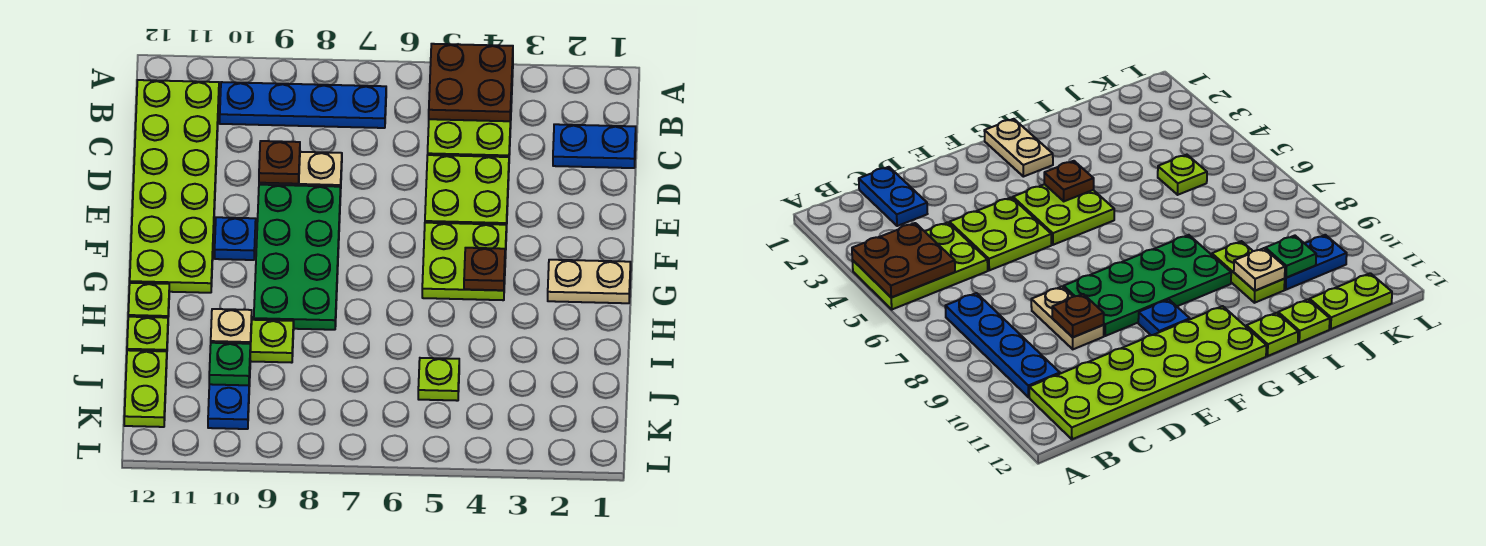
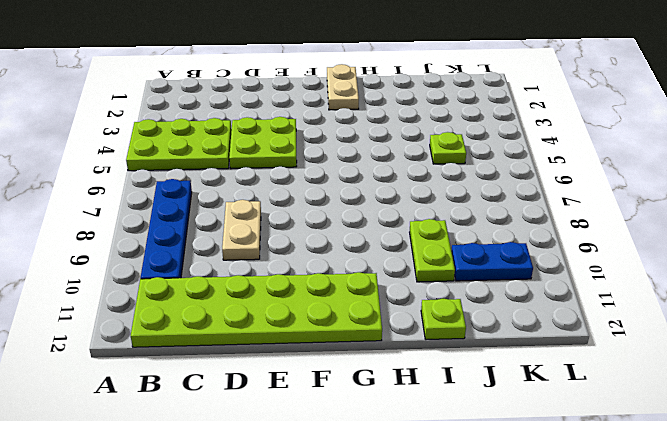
none -> blue 1x2 plate [553,124,636,168]
none -> green 2x4 plate [254,185,341,330]
none -> lime 2x2 plate [422,223,506,300]

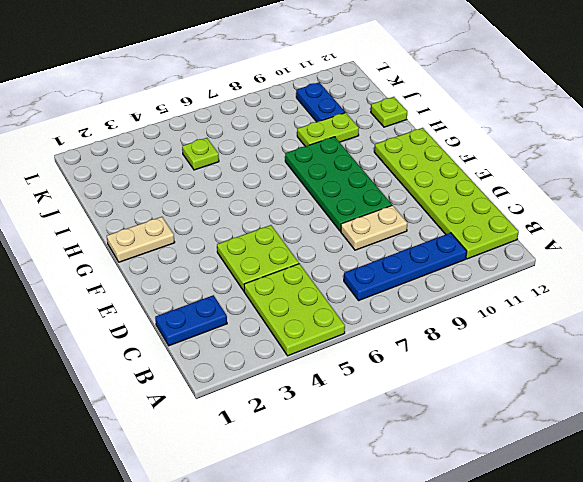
none -> lime 2x2 plate [422,223,506,300]
none -> blue 1x1 plate [215,217,256,260]
none -> lime 1x1 plate [128,283,169,318]

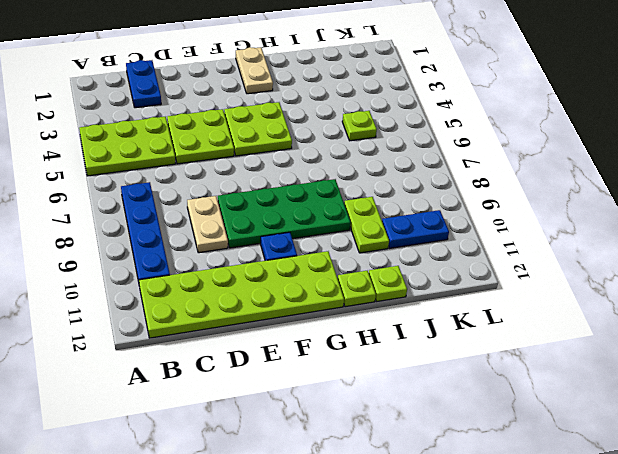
none -> lime 1x2 plate [124,350,167,427]
none -> brown 2x2 plate [429,44,513,121]
none -> brown 1x1 plate [259,141,300,184]

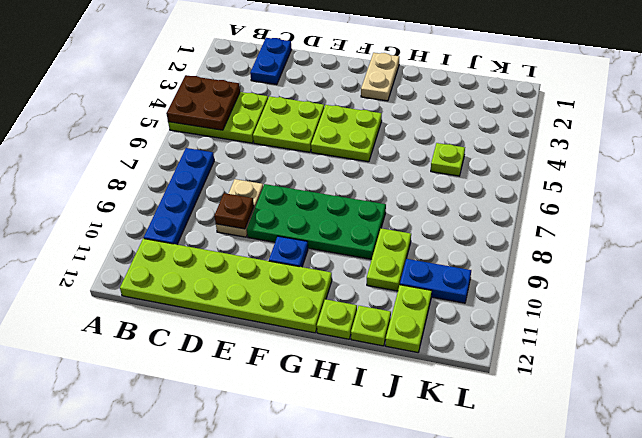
lime 1x2 plate [385,285,432,353] -> lime 1x2 plate turned to [124,350,167,427]
none -> brown 1x1 plate [464,248,505,290]
none -> tan 1x1 plate [211,309,252,350]
none -> green 1x1 plate [209,343,250,385]

